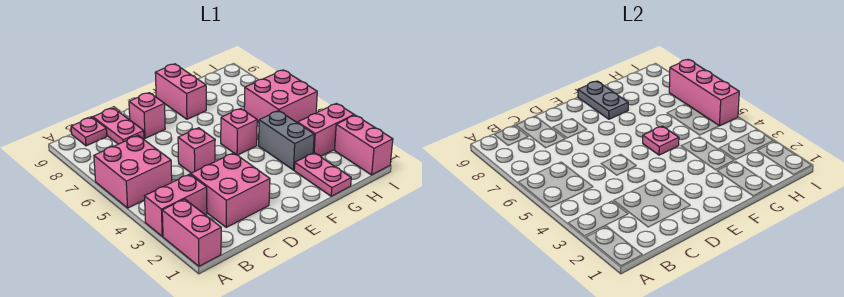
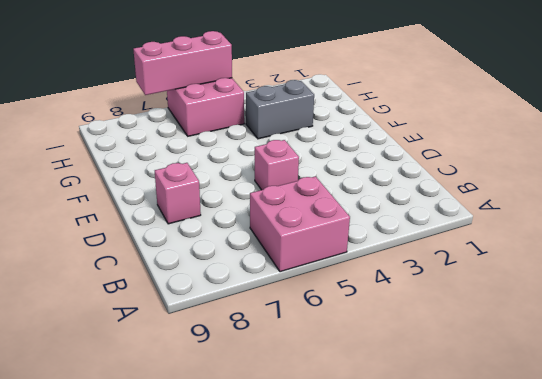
none -> pink 1x2 brick [162,199,221,266]
none -> pink 1x2 brick [145,174,207,236]
none -> pink 1x1 plate [71,117,107,146]

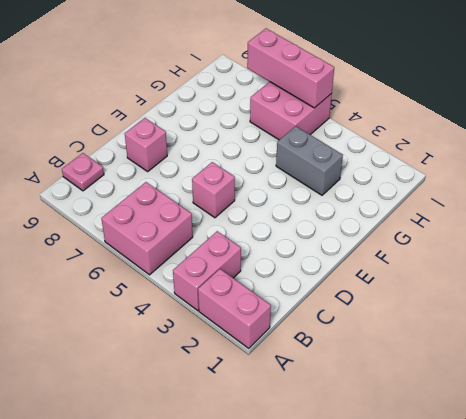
none -> pink 2x2 brick [191,153,270,227]
none -> pink 1x2 plate [93,108,144,144]
none -> pink 1x1 brick [221,108,257,155]

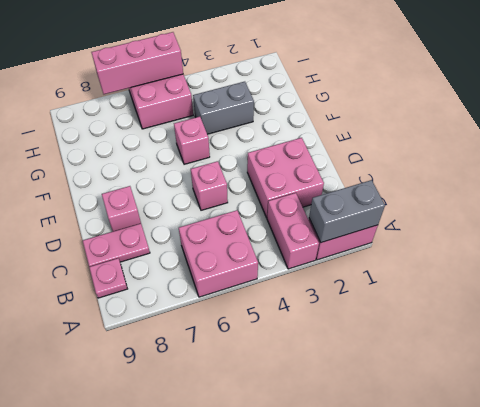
grey 1x2 brick [309,180,385,243] -> none
none -> pink 1x2 brick [155,64,206,119]
none -> pink 1x2 plate [294,153,351,196]
none -> pink 1x2 brick [298,103,354,156]

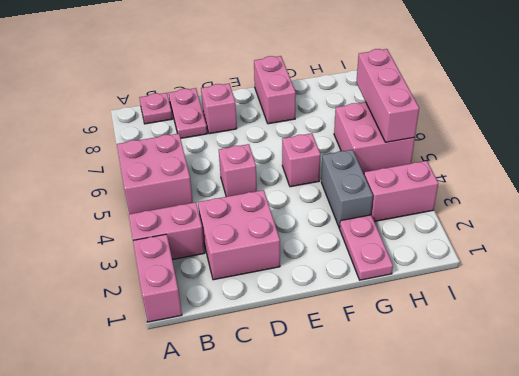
none -> pink 1x2 brick [335,115,393,175]
none -> pink 1x1 plate [643,126,679,155]
none -> grey 1x2 plate [578,81,628,119]

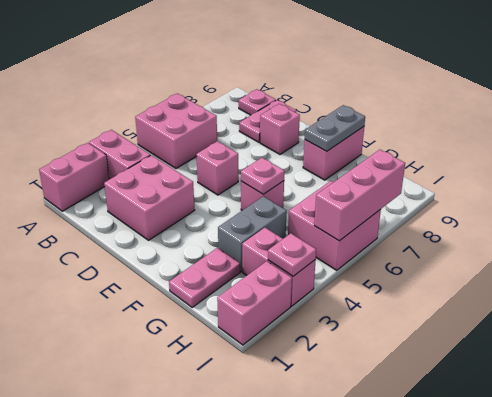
pink 1x1 plate [268,233,316,276] -> none

